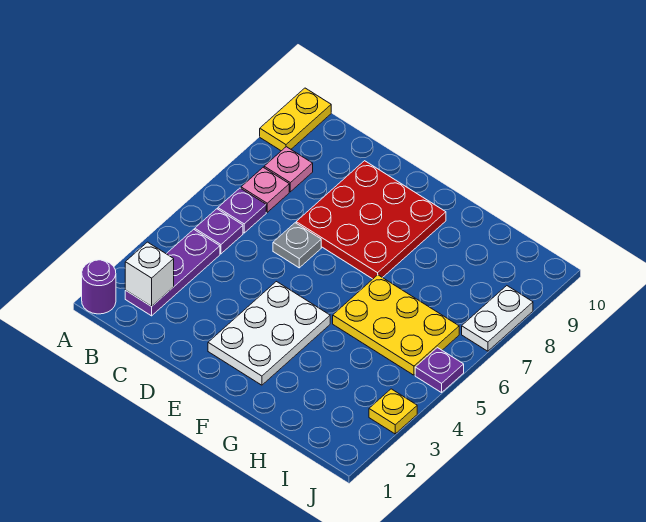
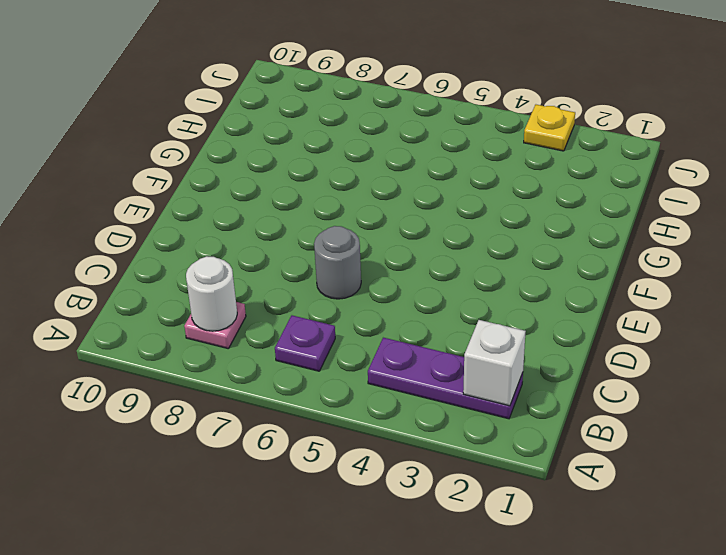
white 1x1 round brick [186,256,237,331] -> none
grey 1x1 round brick [314,226,361,299] -> grey 1x1 plate [273,223,321,268]
none -> purple 1x1 round brick [82,260,116,314]
none -> yellow 1x2 plate [260,88,331,151]
none -> purple 1x1 plate [195,209,243,254]

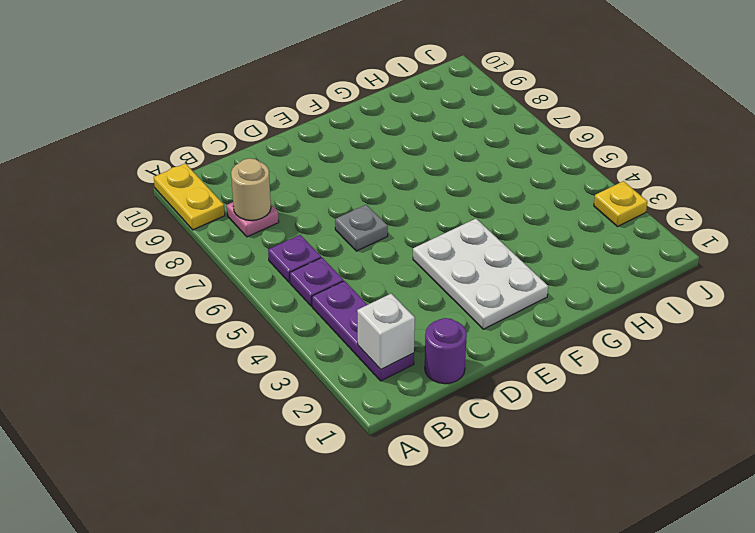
tan 1x1 round brick [231,158,271,220] -> none
purple 1x1 round brick [425,318,467,384] -> purple 1x1 round brick moved to [82,260,116,314]
none -> pink 1x1 plate [241,167,289,212]
none -> red 3x3 plate [296,161,446,279]
none -> yellow 2x3 plate [333,275,459,375]

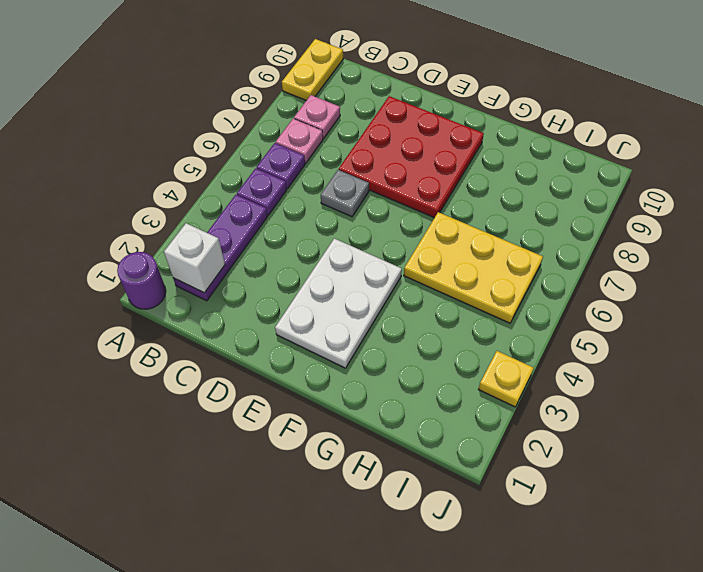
none -> purple 1x1 plate [415,348,464,393]
none -> white 1x2 plate [462,286,533,351]

